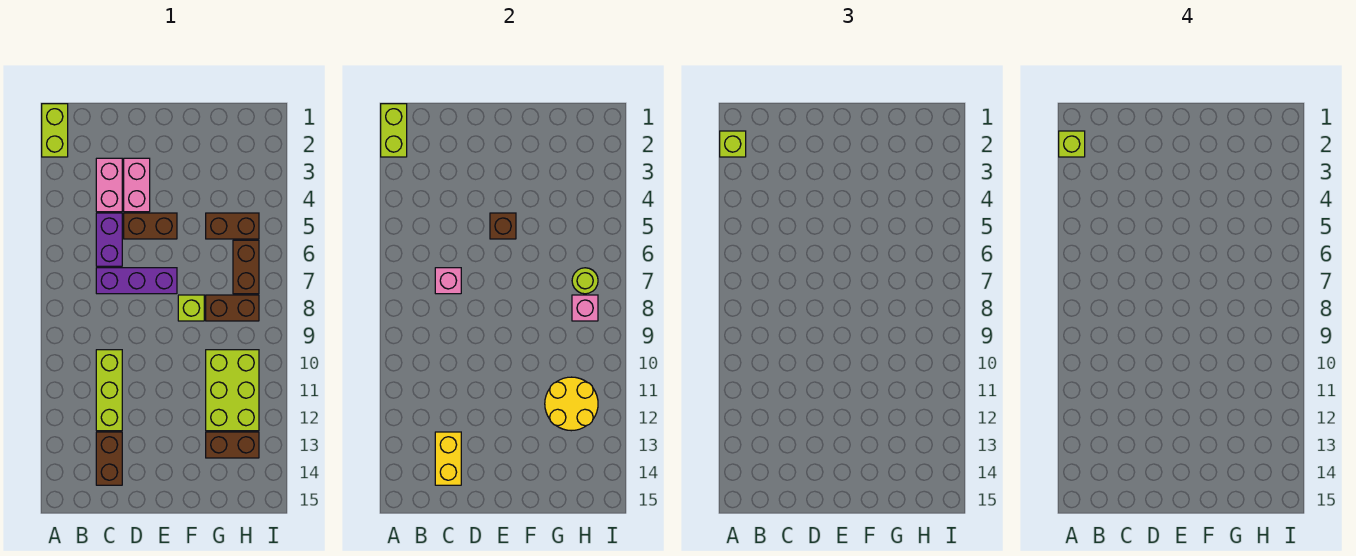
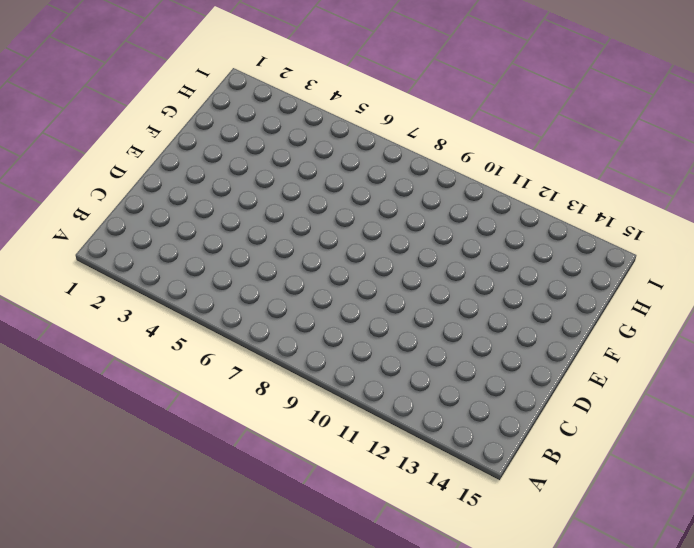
none -> lime 1x2 brick [42,104,68,157]
none -> pink 1x2 brick [96,158,122,212]
none -> purple 1x2 brick [96,213,122,266]

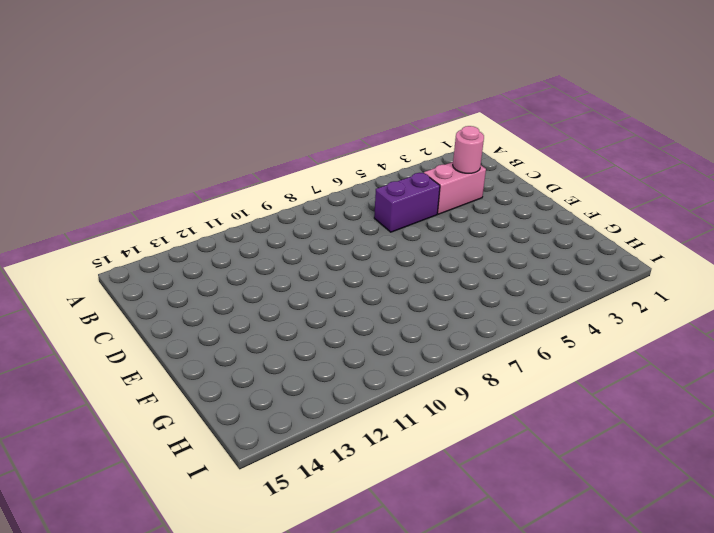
pink 1x1 round brick [453,126,484,173] -> none
none -> lime 1x2 brick [42,104,68,157]
none -> purple 1x3 brick [96,268,177,294]
none -> lime 1x3 brick [96,350,122,431]

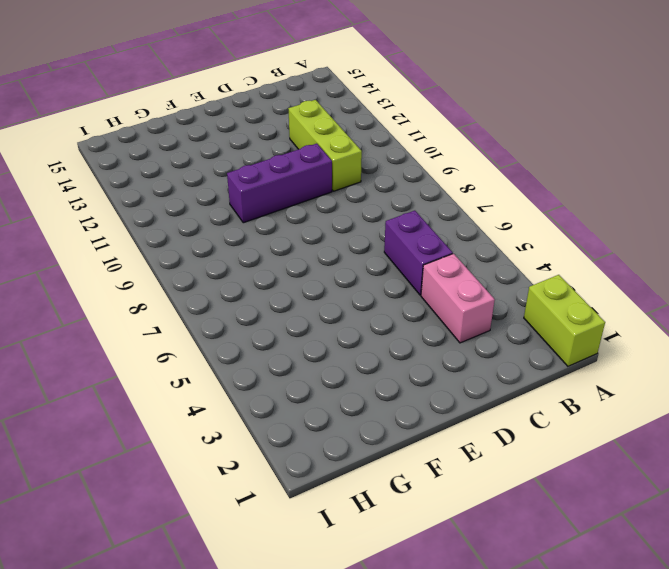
purple 1x3 brick [227,144,332,223] -> purple 1x3 brick moved to [96,268,177,294]
none -> brown 1x2 brick [96,432,122,485]
none -> pink 1x2 brick [124,158,150,212]
none -> brown 1x2 brick [124,213,177,239]

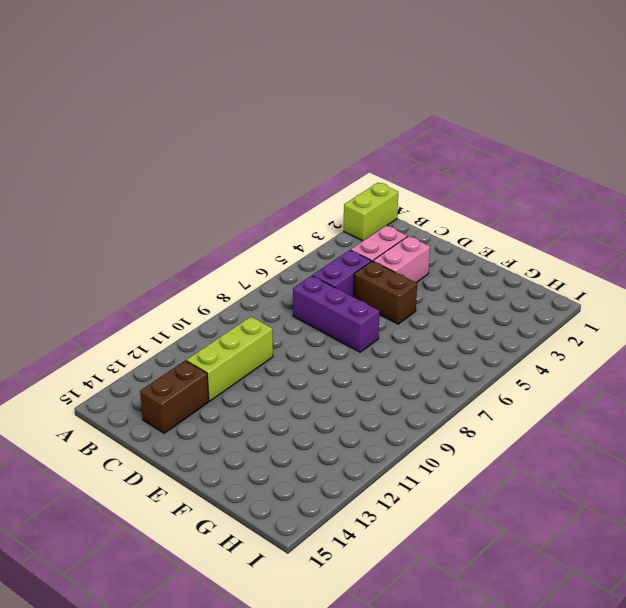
none -> lime 1x1 brick [178,295,204,321]
none -> brown 1x2 brick [206,213,259,239]
none -> brown 1x2 brick [206,295,259,321]

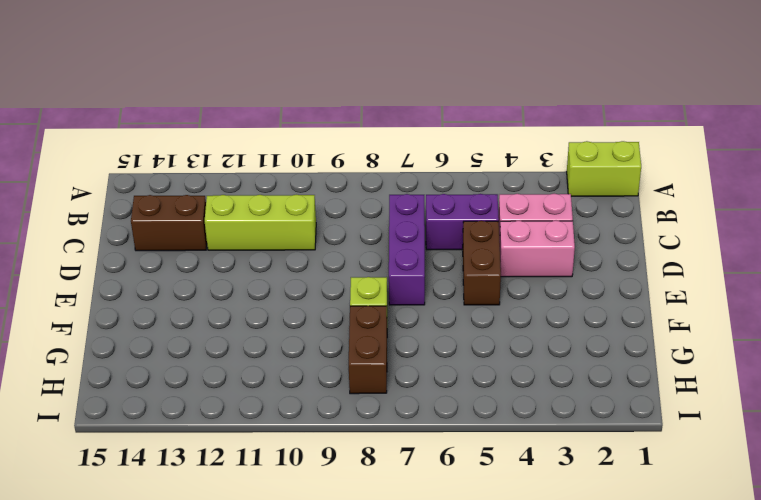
none -> brown 1x2 brick [206,213,259,239]
none -> lime 2x3 brick [206,350,259,431]
none -> brown 1x2 brick [206,432,259,458]

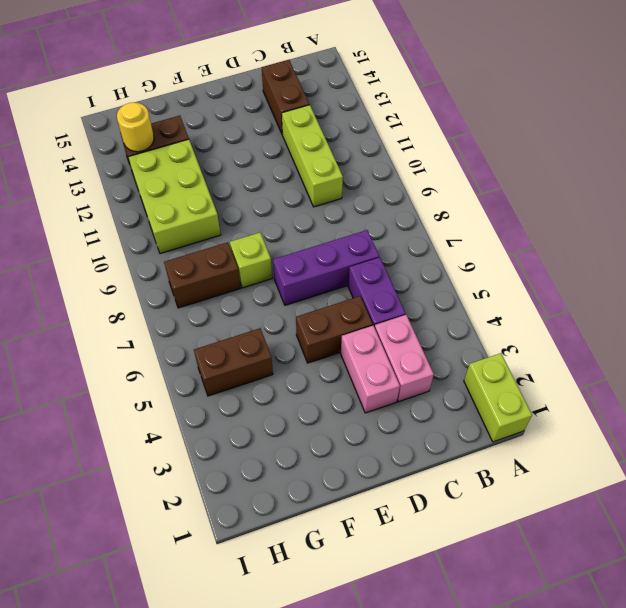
yellow 1x1 round brick [117,102,154,152] -> none
none -> brown 1x2 brick [233,240,259,294]
none -> lime 1x2 brick [381,104,407,157]
none -> pink 1x1 brick [435,268,461,294]

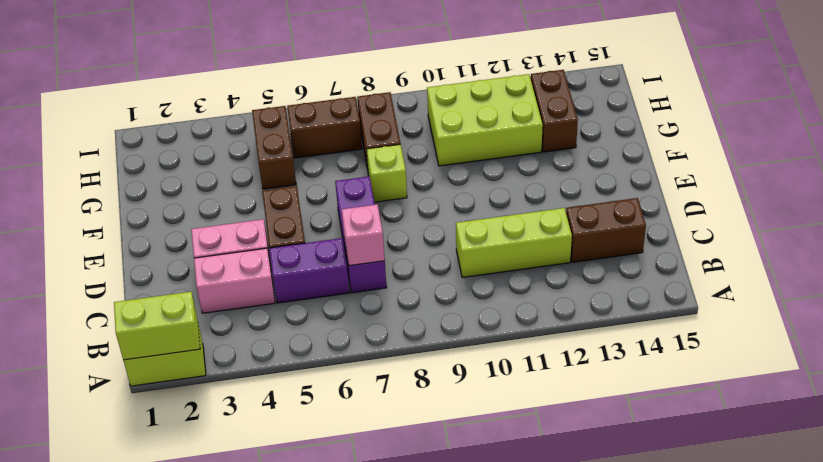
none -> yellow 1x2 brick [435,432,461,485]
none -> brown 1x1 brick [490,213,516,239]
none -> yellow 2x2 round brick [545,377,598,431]

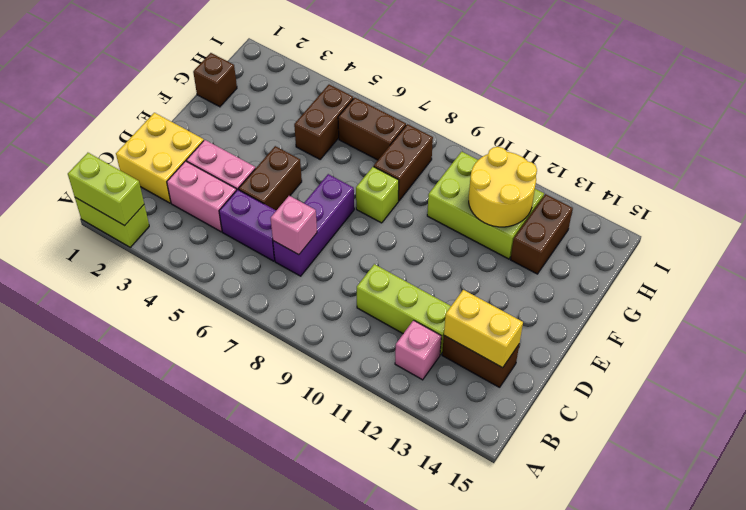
pink 1x1 brick [395,320,441,380] -> pink 1x1 brick moved to [572,295,598,321]
yellow 2x2 brick [116,113,204,203] -> none
brown 1x1 brick [193,53,237,107] -> brown 1x1 brick moved to [490,213,516,239]
none -> lime 1x1 round brick [572,268,598,294]
none -> lime 1x1 brick [720,131,746,157]
none -> lime 1x1 brick [1059,131,1085,157]

